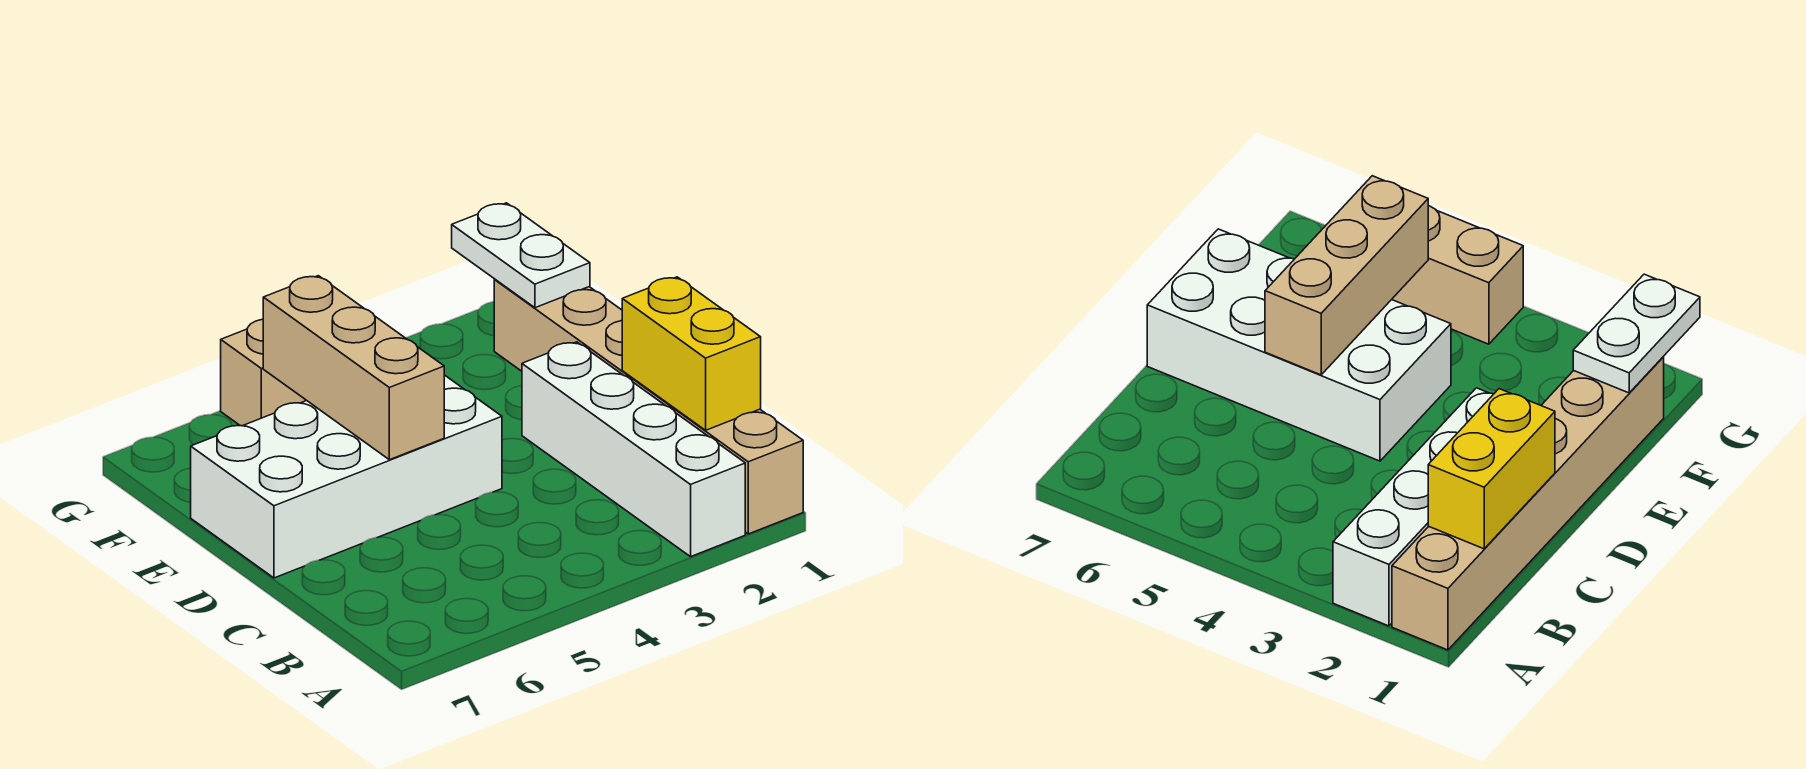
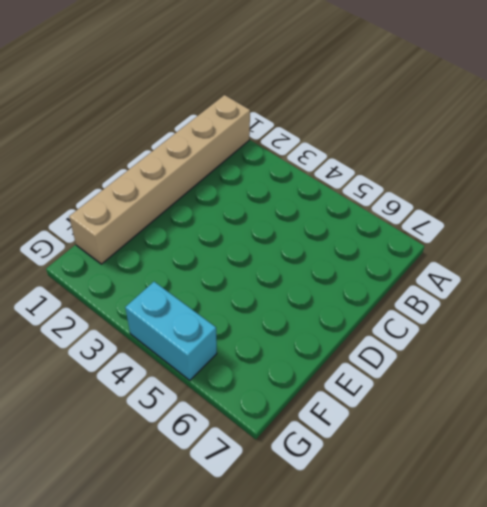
cyan 1x2 brick [125,282,217,380] -> tan 1x2 brick [221,319,307,426]
none -> white 1x4 brick [522,342,745,557]
none -> white 2x4 brick [191,375,502,578]

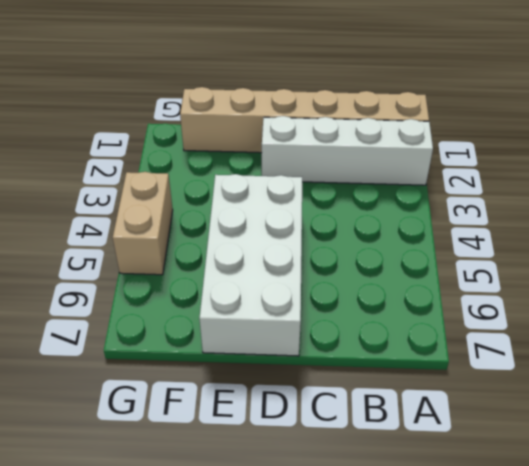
none -> yellow 1x2 brick [622,277,761,430]
none -> tan 1x3 brick [263,276,444,460]

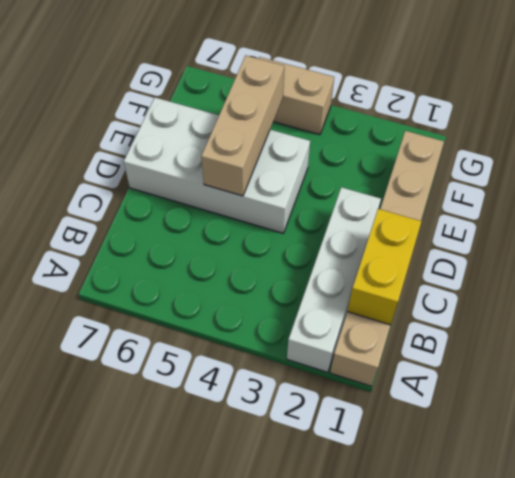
none -> white 1x2 plate [452,203,590,308]

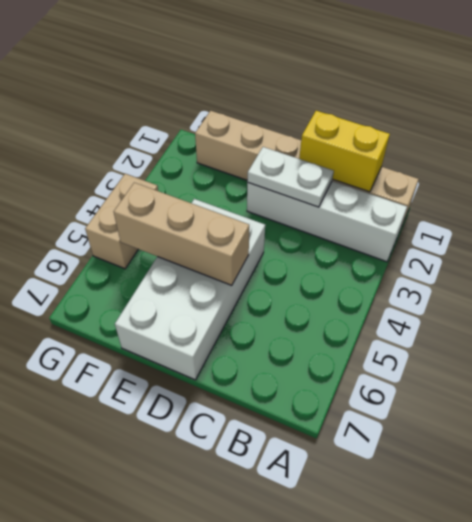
white 1x2 plate [247,147,334,207] -> white 1x2 plate moved to [452,203,590,308]

